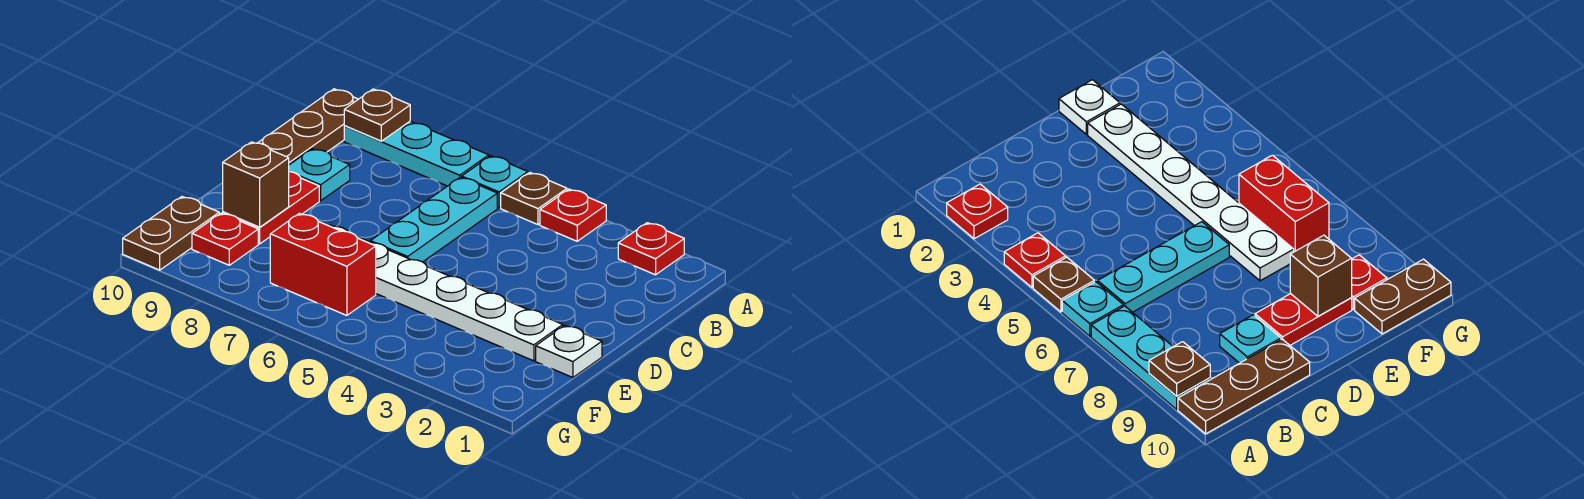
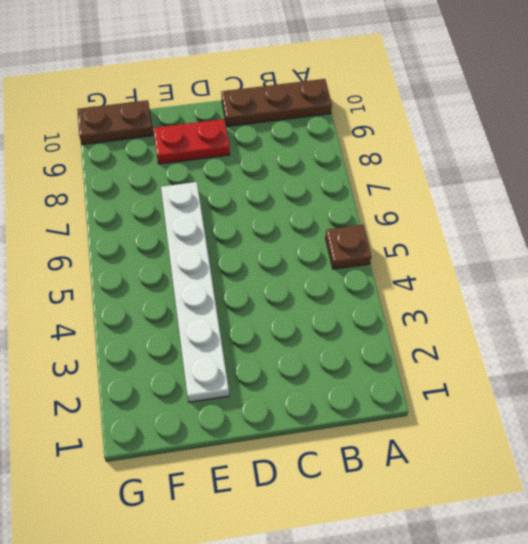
none -> red 1x1 plate [618,223,684,275]
none -> red 1x1 plate [540,189,606,241]
none -> cyan 1x1 plate [462,156,528,208]

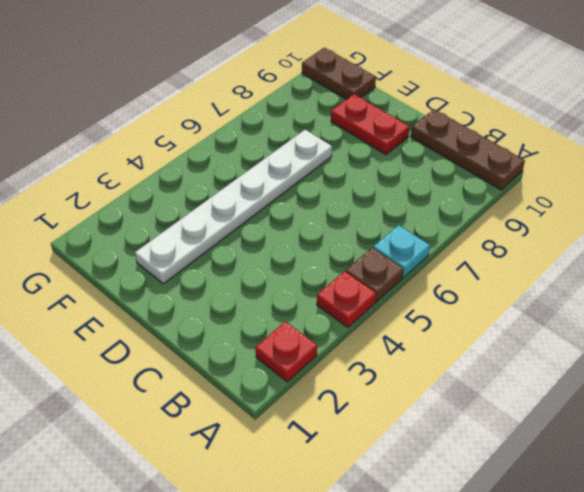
none -> cyan 1x3 plate [344,121,489,186]
none -> cyan 1x3 plate [370,177,497,262]
none -> cyan 1x1 plate [289,149,350,201]

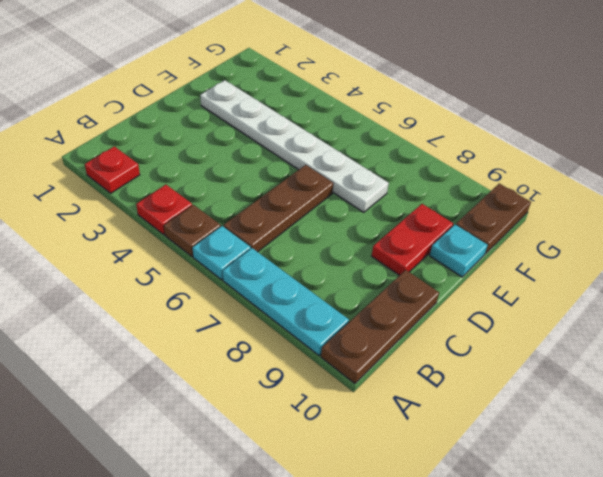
brown 1x3 plate [224,165,334,252] -> cyan 1x3 plate [370,177,497,262]
cyan 1x1 plate [430,225,488,277] -> cyan 1x1 plate moved to [289,149,350,201]
none -> white 1x1 plate [536,325,602,378]
none -> red 1x2 brick [270,214,376,316]
none -> red 1x1 plate [192,213,258,265]

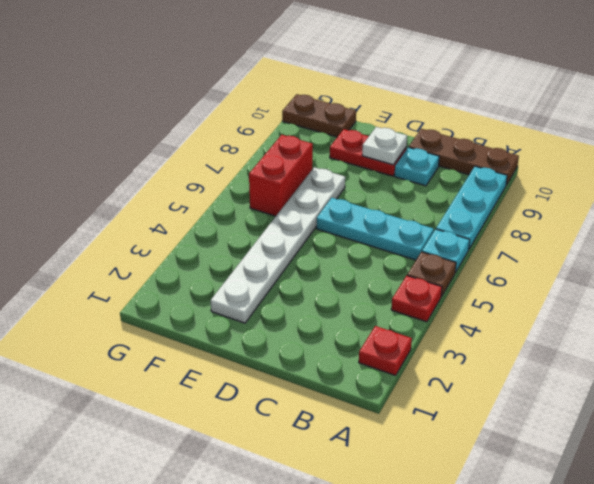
white 1x1 plate [362,127,407,165] -> white 1x1 plate moved to [536,325,602,378]
none -> red 1x1 plate [192,213,258,265]
none -> brown 1x1 plate [344,89,410,141]
none -> brown 1x1 brick [223,142,289,227]

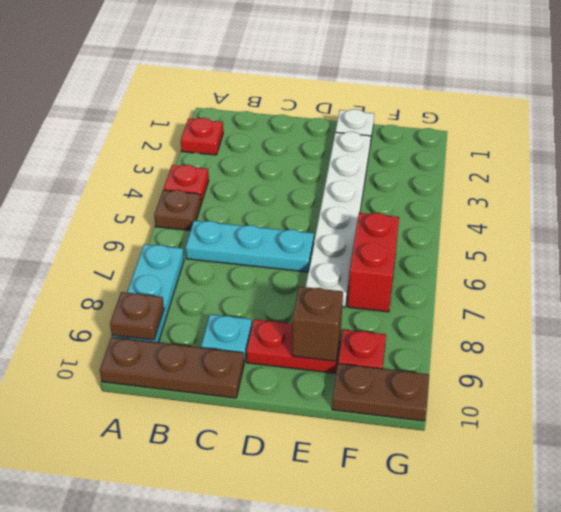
none -> cyan 1x1 plate [462,156,528,208]

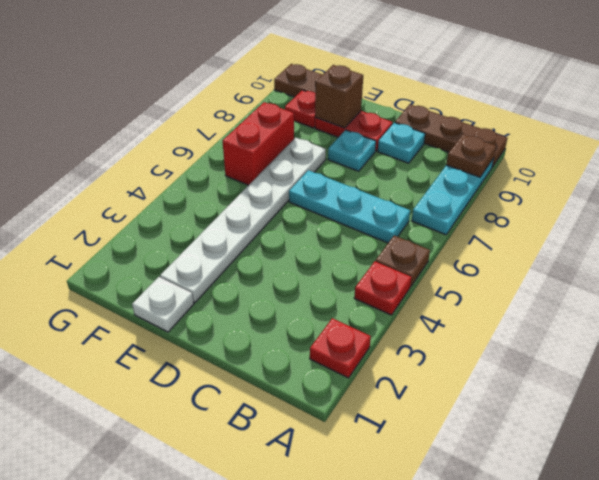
cyan 1x1 plate [328,130,376,171] -> cyan 1x1 plate moved to [462,156,528,208]

